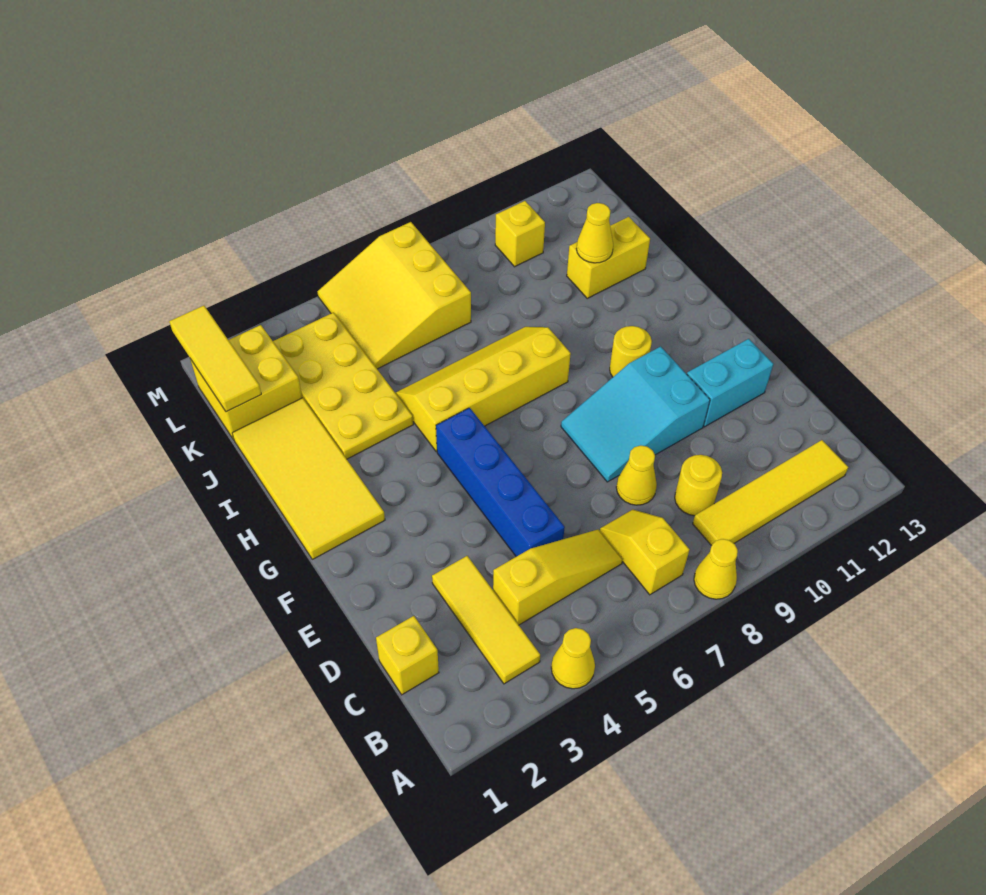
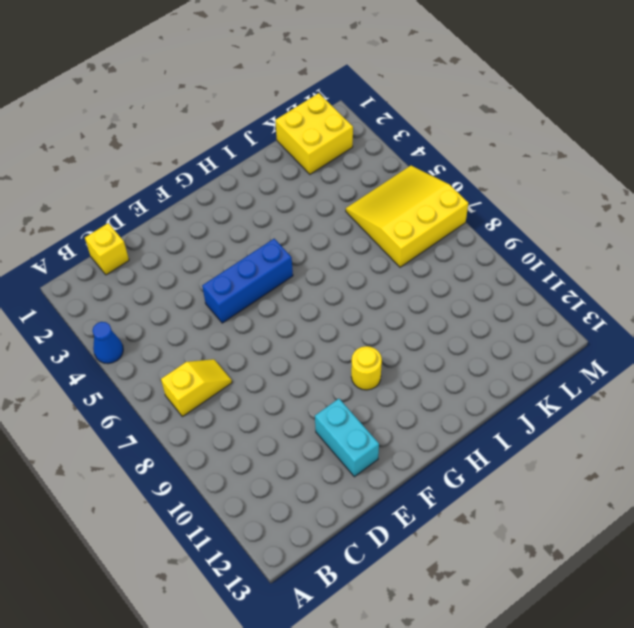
blue 1x1 cone [92,322,123,364] -> yellow 1x1 cone [551,628,595,689]
blue 1x3 brick [202,239,293,323] -> blue 1x4 brick [436,408,565,557]
none -> yellow 1x1 cone [694,539,738,599]
none -> yellow 1x3 tile [432,556,540,684]
none -> yellow 1x4 tile [693,440,848,546]

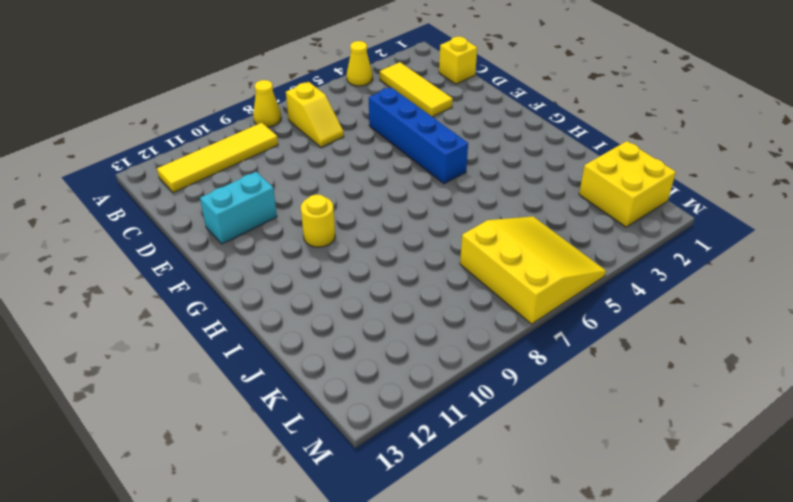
none -> yellow 1x3 slope [493,529,623,625]
none -> yellow 1x1 round brick [675,455,722,516]
none -> yellow 1x1 cone [616,445,657,505]

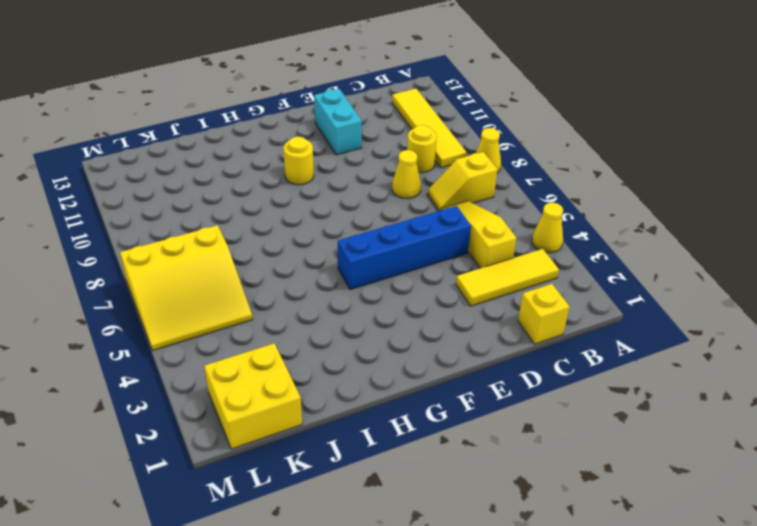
none -> cyan 2x3 slope [561,346,710,482]
none -> yellow 2x4 tile [233,398,385,559]
none -> yellow 2x4 slope [396,327,571,452]

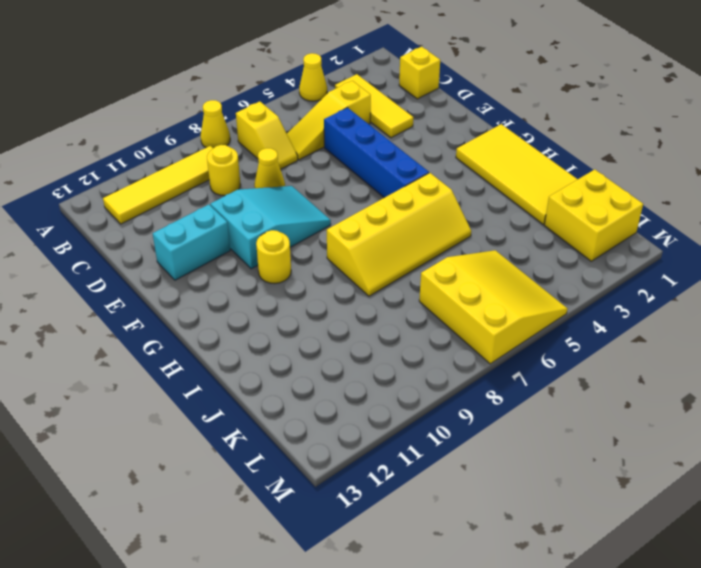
none -> yellow 2x4 plate [273,312,413,459]
none -> yellow 1x2 brick [567,217,650,298]
none -> yellow 1x1 brick [495,201,545,267]

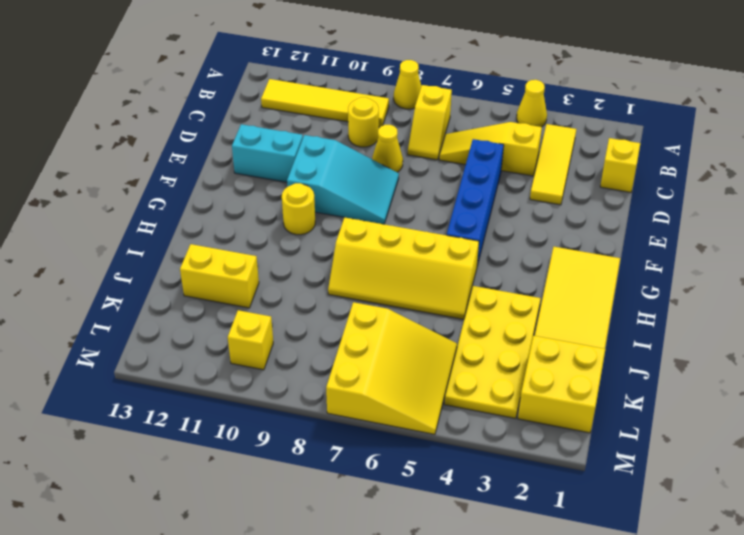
none -> yellow 1x1 cone [576,203,613,263]
none -> yellow 1x3 tile [169,306,261,412]

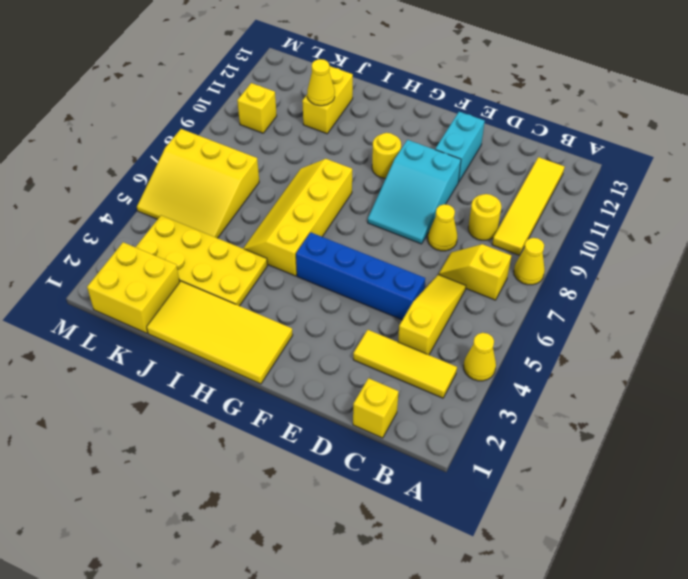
none -> yellow 1x3 tile [169,306,261,412]

